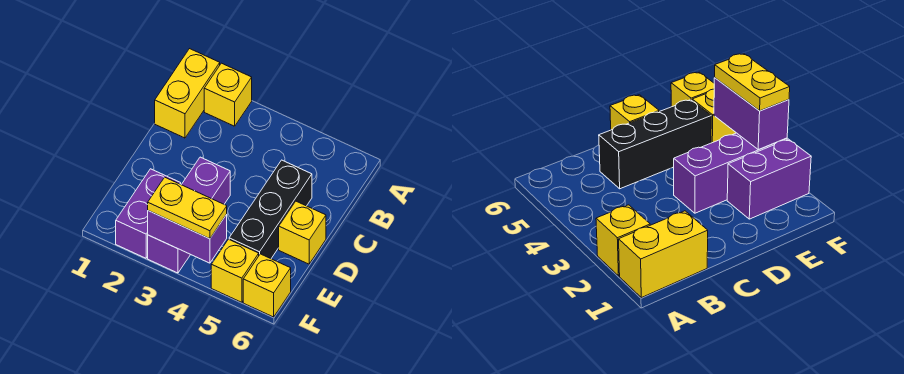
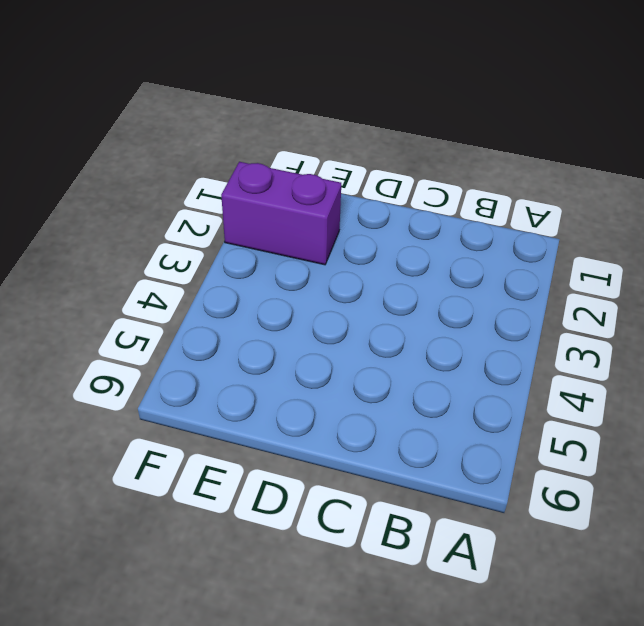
none -> yellow 1x2 brick [155,49,220,138]
none -> yellow 1x1 brick [204,63,252,126]

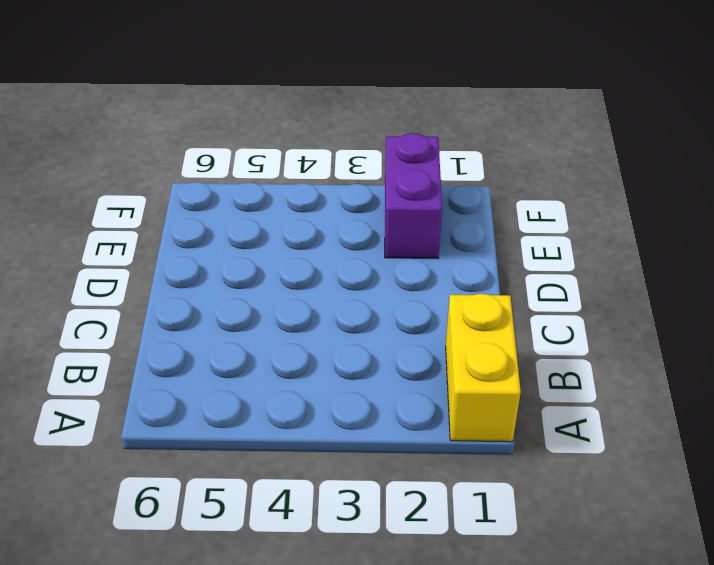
none -> yellow 1x1 brick [204,63,252,126]
none -> black 1x3 brick [229,160,312,259]

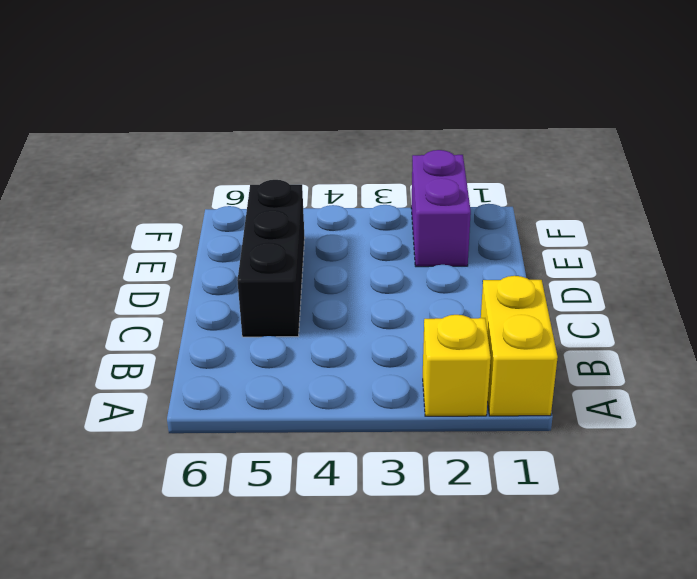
none -> purple 1x3 brick [148,157,230,273]
none -> yellow 1x1 brick [279,201,326,264]

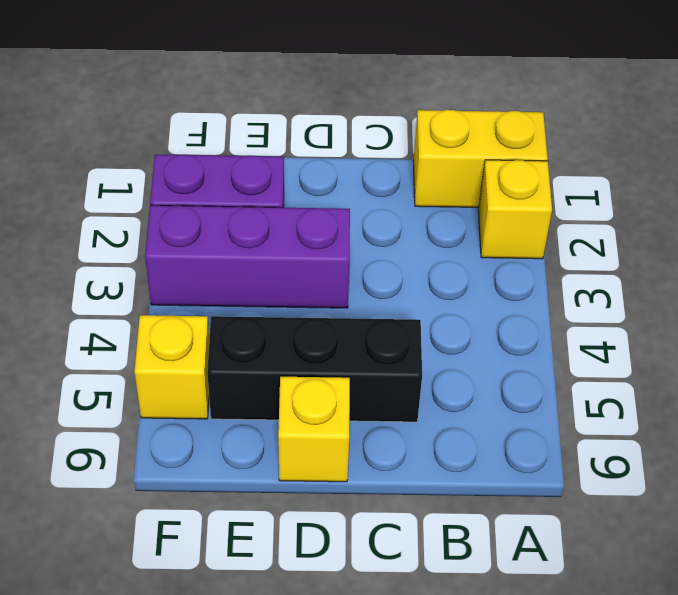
none -> yellow 1x1 brick [243,254,291,317]
none -> purple 1x2 brick [148,211,227,263]

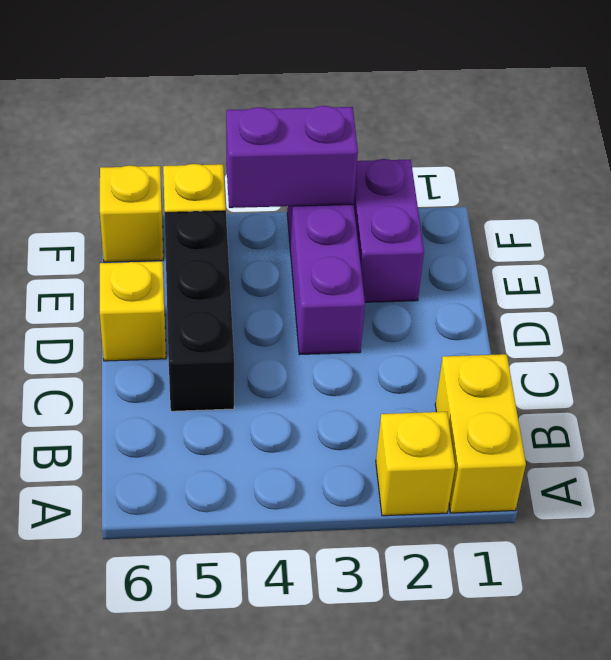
none -> yellow 1x2 plate [148,177,227,239]

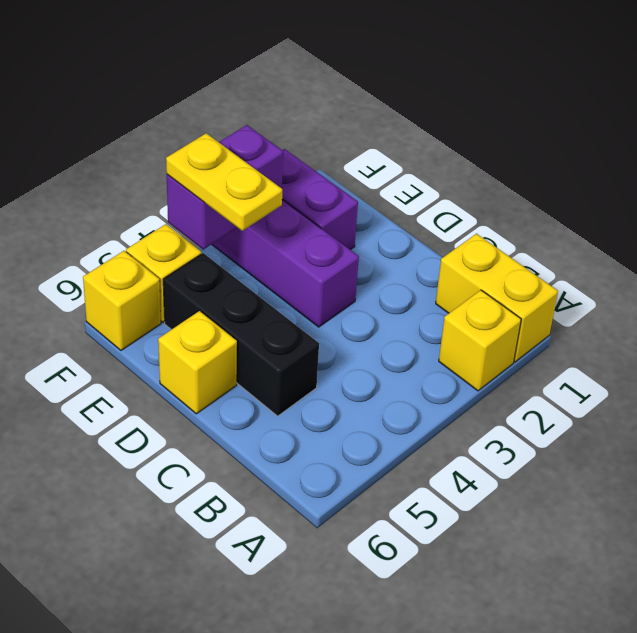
yellow 1x2 plate [166,133,282,231] -> yellow 1x2 plate turned to [148,177,227,239]

